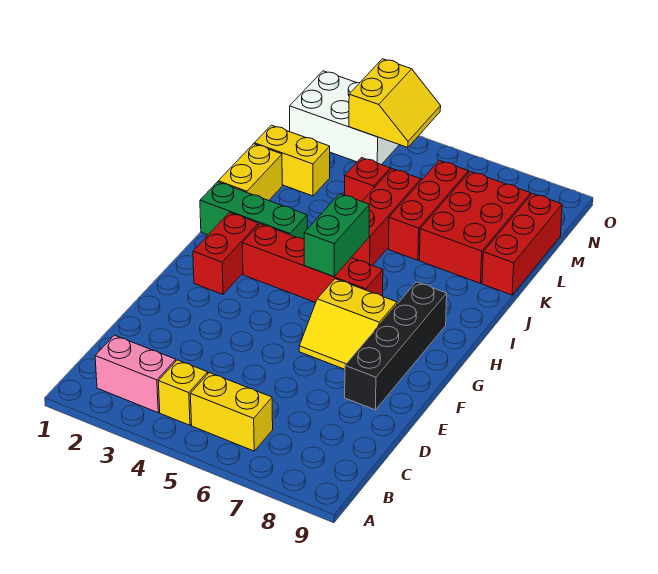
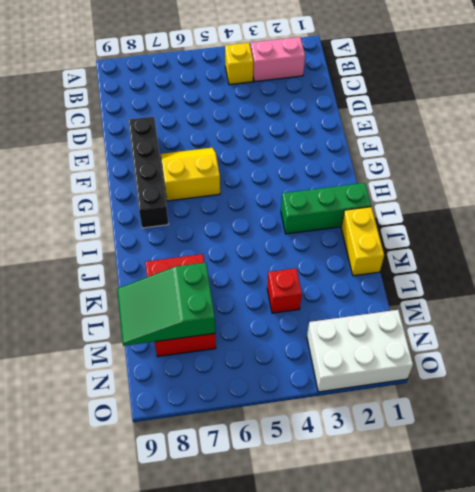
green 2x3 slope [117,263,215,346] -> none
none -> yellow 1x2 brick [190,373,273,451]
none -> red 1x2 brick [193,213,258,294]
none -> red 1x4 brick [242,224,383,302]

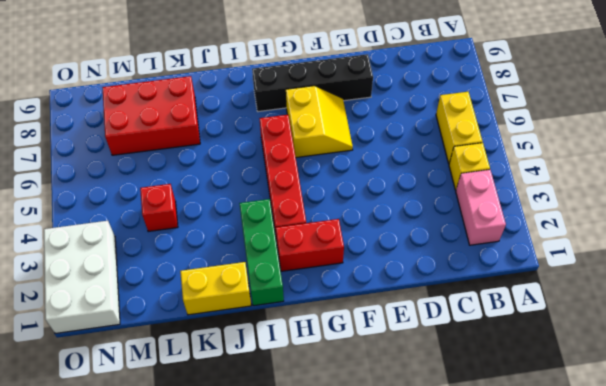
none -> red 1x3 brick [351,169,421,266]
none -> red 1x3 brick [389,160,468,260]
none -> red 1x3 brick [482,194,562,295]

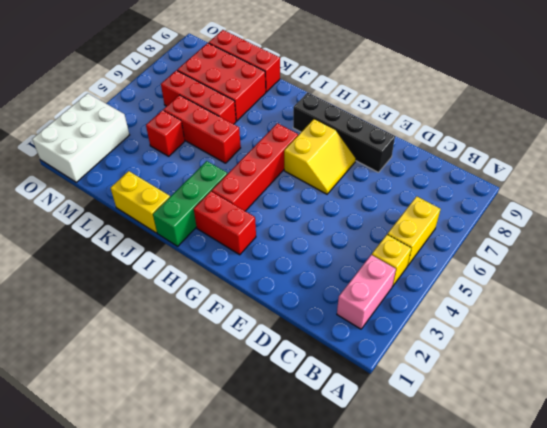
none -> yellow 1x2 brick [254,125,330,196]
none -> green 1x2 brick [304,194,369,277]
none -> yellow 2x2 slope [349,59,441,148]

